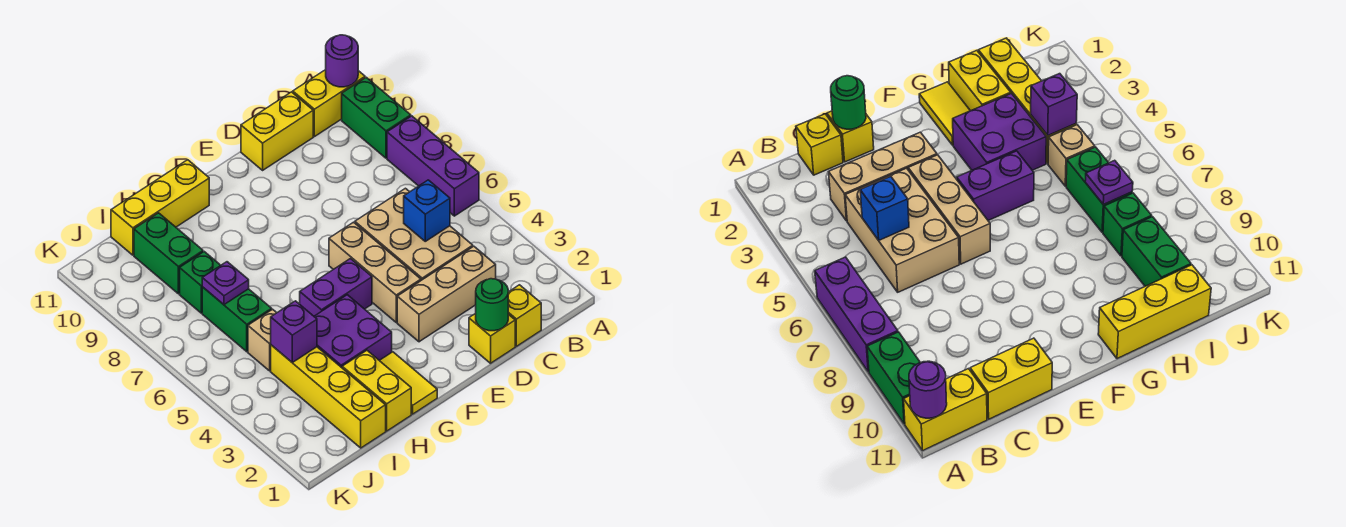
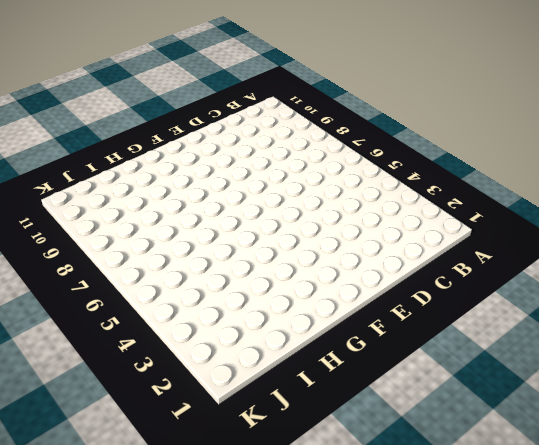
none -> purple 1x3 brick [387,116,479,216]
none -> green 1x2 brick [342,77,411,158]
none -> yellow 1x2 brick [293,70,365,137]

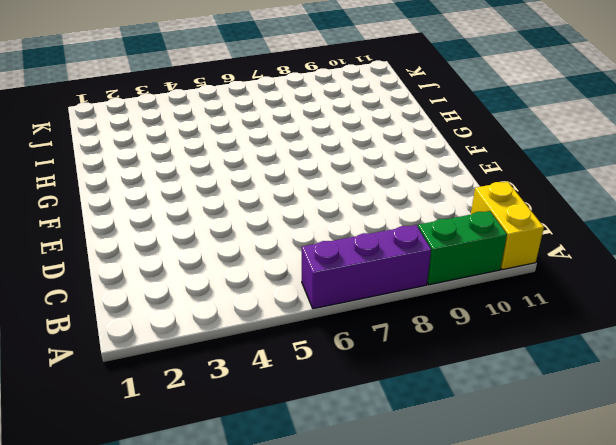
none -> yellow 1x1 brick [508,285,541,346]
none -> tan 1x3 brick [397,246,496,342]
none -> tan 2x3 brick [355,188,473,280]

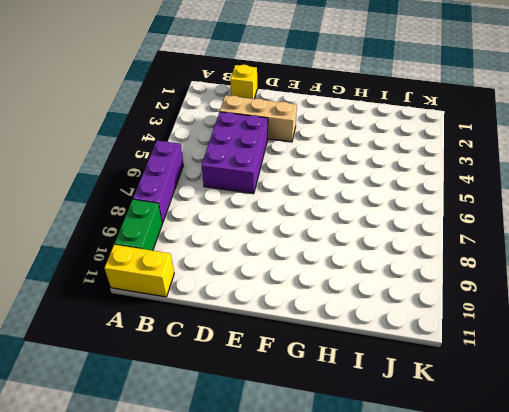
purple 2x3 brick [202,112,268,194] -> tan 2x3 brick [355,188,473,280]
none -> yellow 1x2 brick [241,92,313,170]
none -> yellow 1x1 brick [469,313,515,363]
none -> tan 1x3 brick [329,222,421,322]

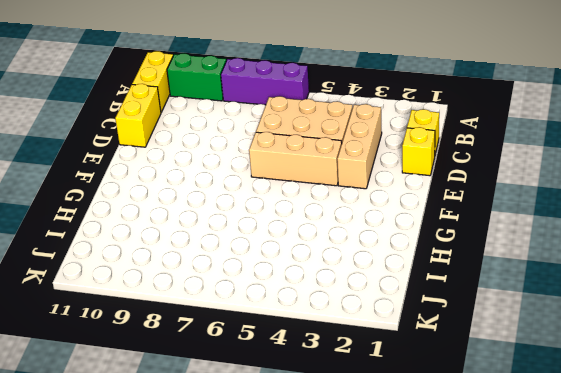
none -> purple 1x2 brick [300,259,372,316]
none -> yellow 1x2 tile [379,352,437,414]
none -> purple 2x2 brick [314,295,392,368]

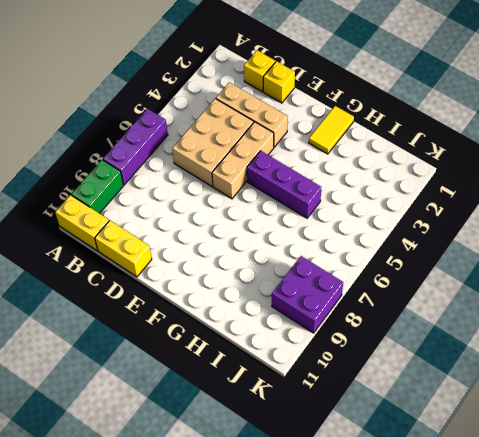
purple 1x3 brick [247,151,322,218] -> purple 1x2 brick [300,259,372,316]
purple 2x2 brick [272,256,343,333] -> purple 2x2 brick moved to [314,295,392,368]
none -> yellow 1x3 brick [111,160,209,255]
none -> yellow 1x2 brick [342,350,411,431]
none -> yellow 1x4 brick [271,345,386,448]

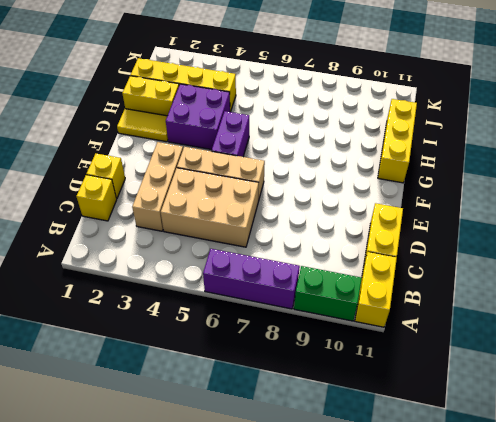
none -> tan 1x1 brick [248,309,276,371]
none -> green 1x2 brick [202,287,272,352]
none -> green 1x1 brick [180,252,221,313]

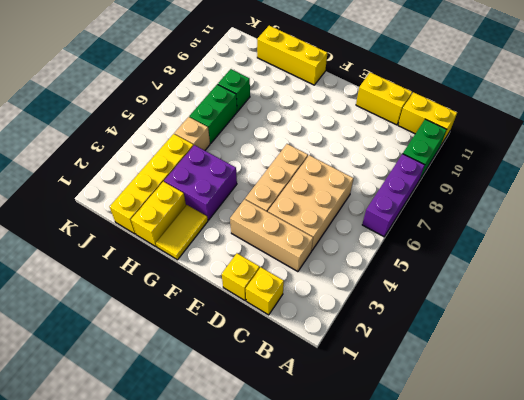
none -> purple 1x2 brick [300,259,372,316]
none -> green 1x2 brick [134,213,203,294]
none -> purple 1x1 round brick [326,35,358,87]

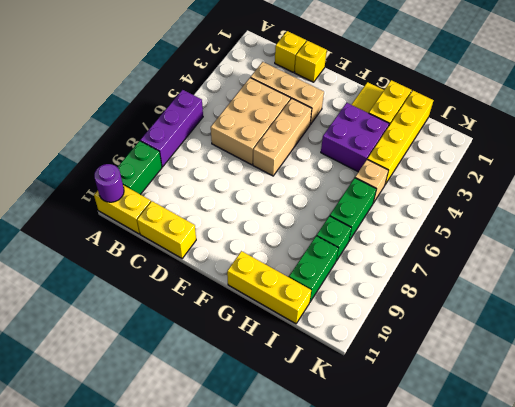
none -> purple 1x2 brick [300,259,372,316]
none -> blue 1x1 brick [404,180,450,241]
none -> green 1x1 round brick [476,279,508,331]

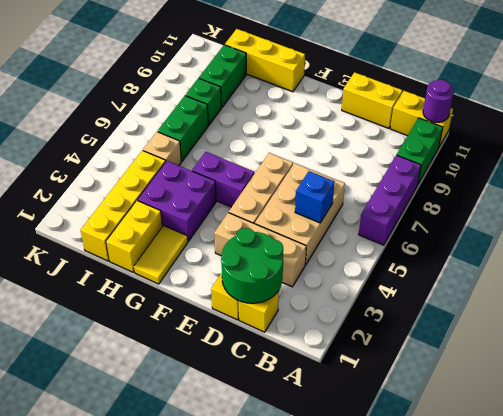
green 2x2 round brick [221,228,283,303] -> green 1x1 round brick [476,279,508,331]
none -> purple 1x1 brick [271,301,317,363]
none -> purple 1x1 plate [202,262,249,305]

